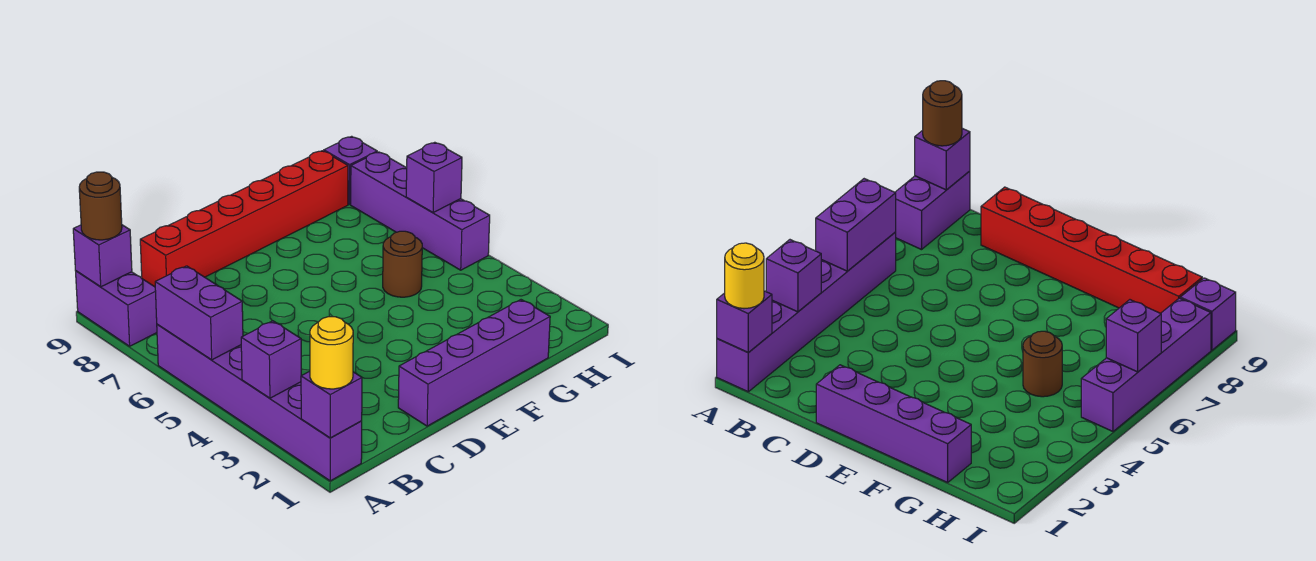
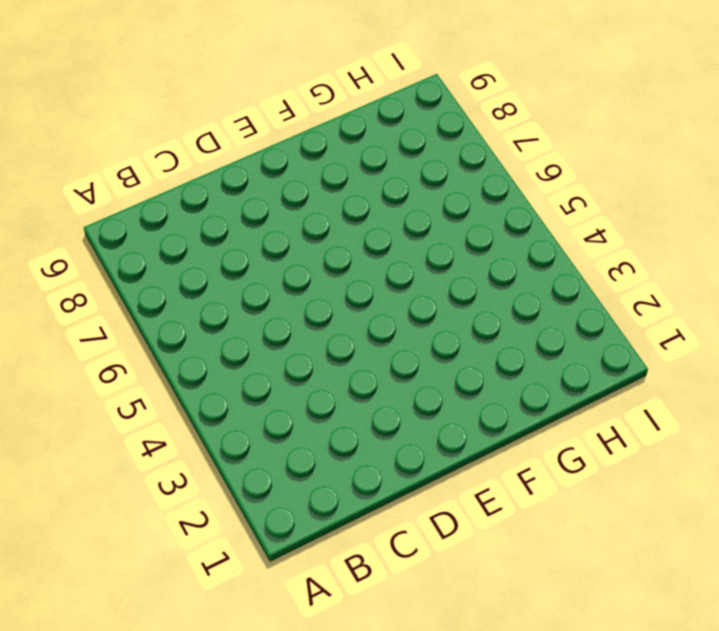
none -> purple 1x6 brick [157,324,362,481]
none -> purple 1x2 brick [76,271,157,346]
none -> red 1x6 brick [140,151,348,287]

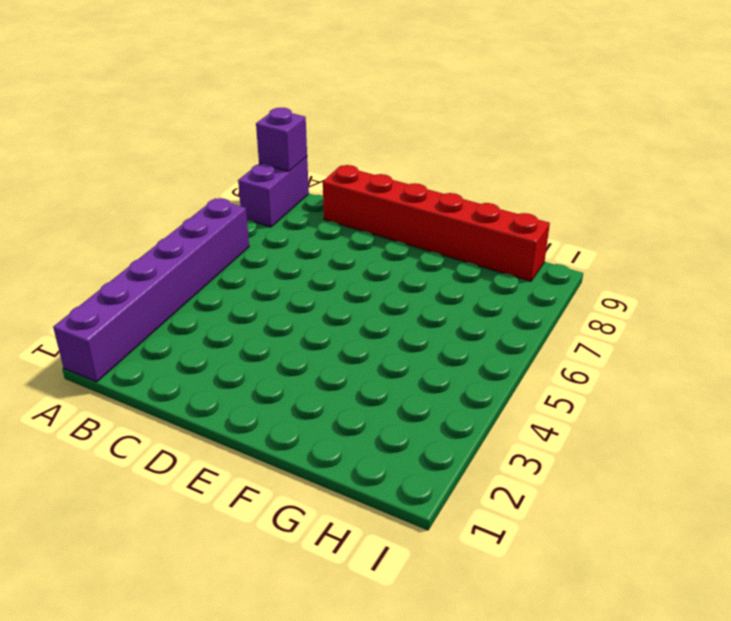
none -> purple 1x4 brick [398,300,550,426]
none -> brown 1x1 round brick [383,231,422,297]
none -> purple 1x4 brick [351,152,490,270]

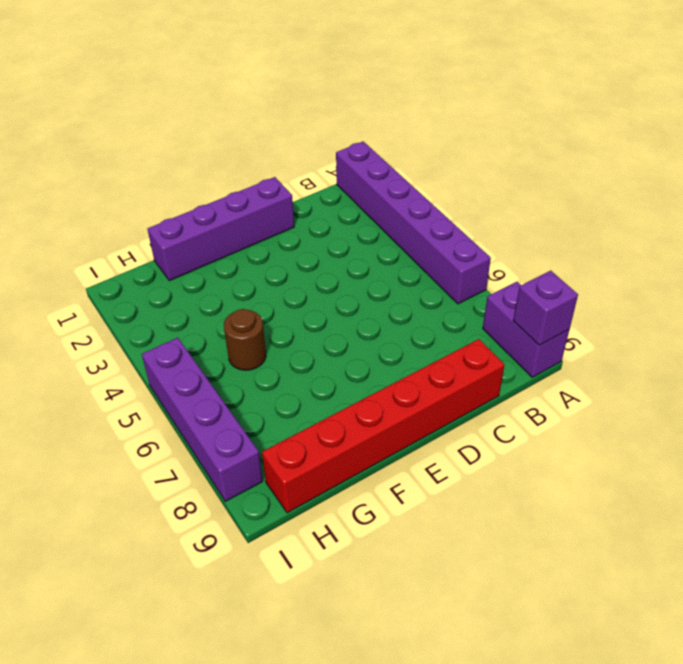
none -> purple 1x1 brick [324,136,377,204]
none -> purple 1x1 brick [301,371,362,438]
none -> purple 1x1 brick [241,321,301,398]

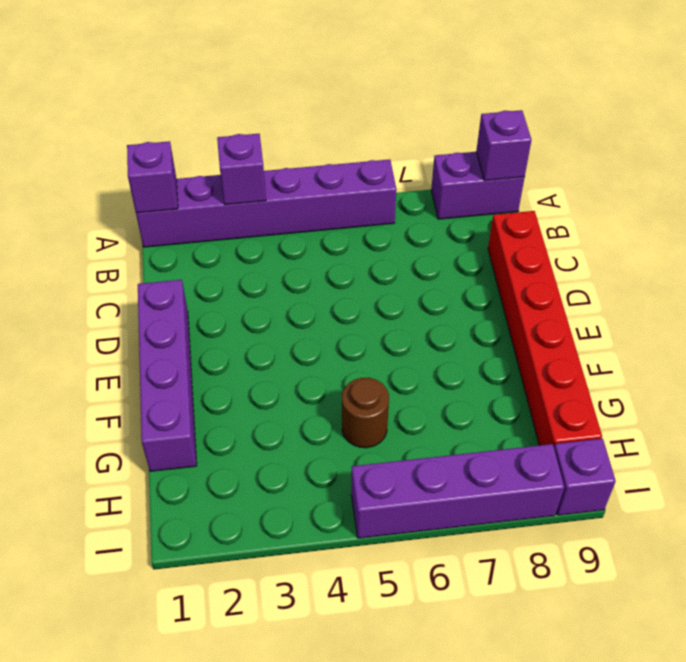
none -> purple 1x2 brick [155,266,243,360]
none -> purple 1x1 brick [406,142,462,213]
none -> yellow 1x1 round brick [310,317,353,389]

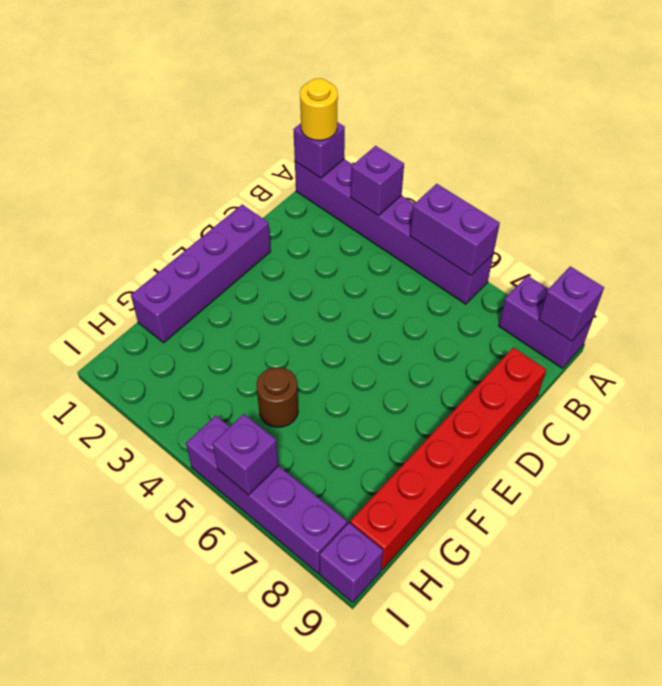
none -> brown 1x1 round brick [79,172,122,240]

